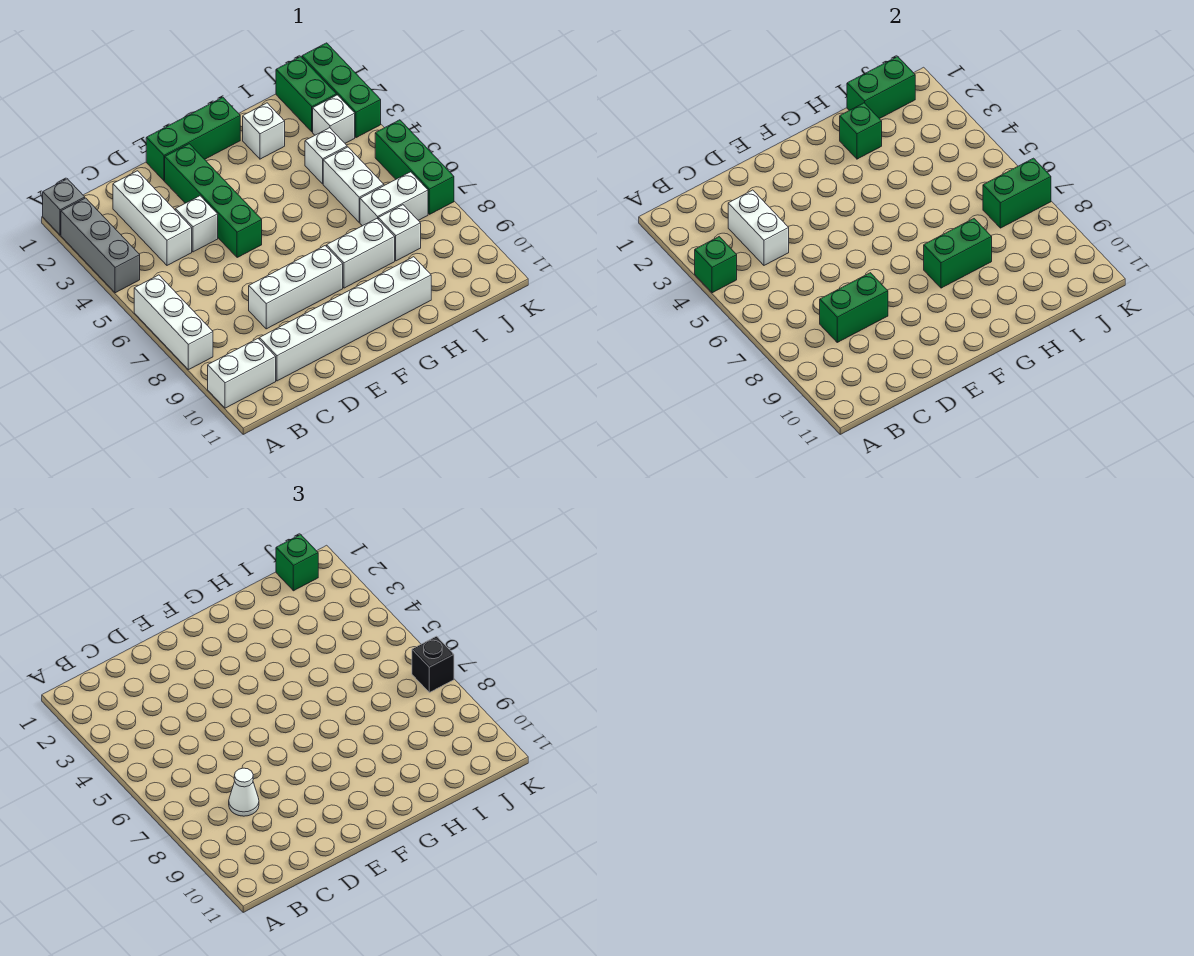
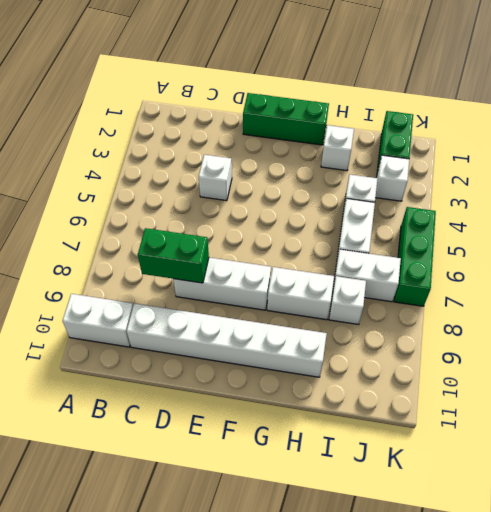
none -> grey 1x1 brick [43,179,85,235]
none -> grey 1x3 brick [61,198,140,293]
none -> white 1x3 brick [134,275,213,370]
none -> white 1x3 brick [113,171,192,265]

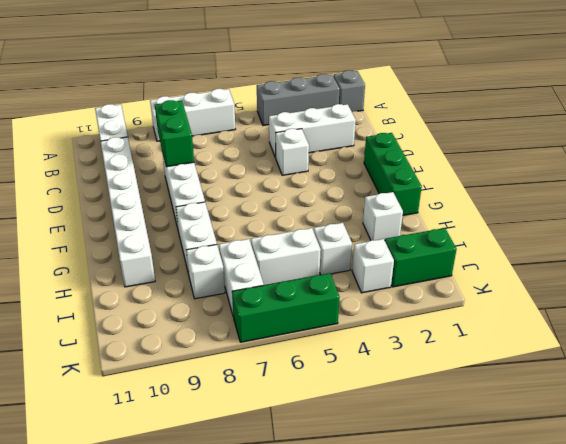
none -> green 1x4 brick [165,144,262,258]
none -> green 1x3 brick [302,43,381,138]
none -> green 1x1 brick [695,237,737,293]
none -> white 1x2 brick [728,190,789,265]

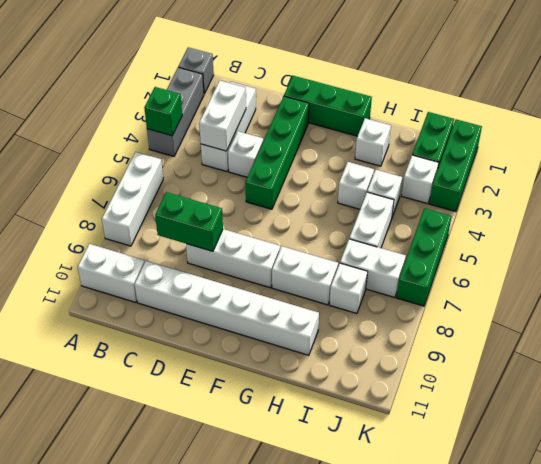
white 1x1 brick [338,162,374,209] -> none
none -> green 1x2 brick [924,219,992,288]
none -> green 1x1 brick [840,103,882,159]
none -> green 1x2 brick [847,56,915,119]
none -> green 1x2 brick [983,158,1051,228]

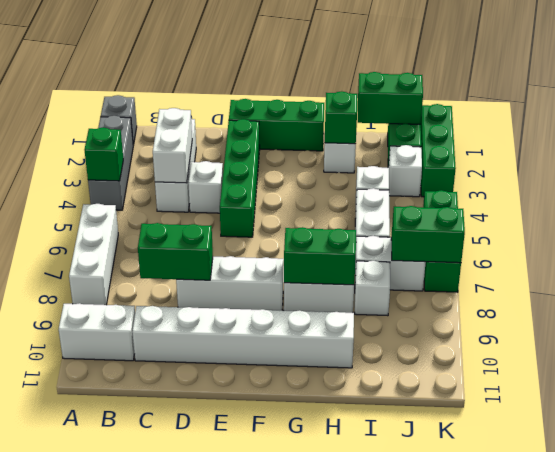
none -> white 1x1 cone [229,768,259,816]
none -> green 1x1 brick [276,534,318,591]
none -> black 1x1 brick [412,636,454,692]

